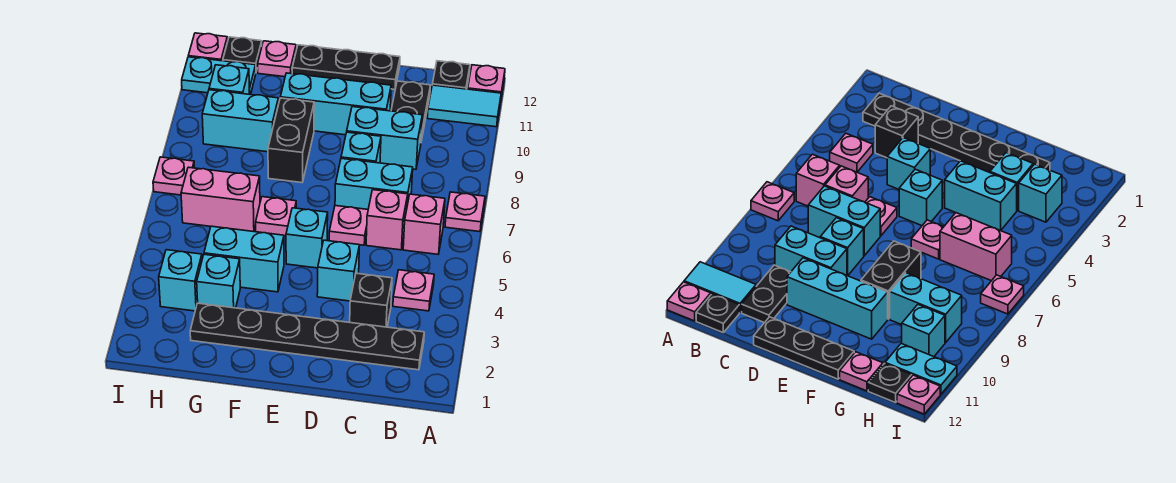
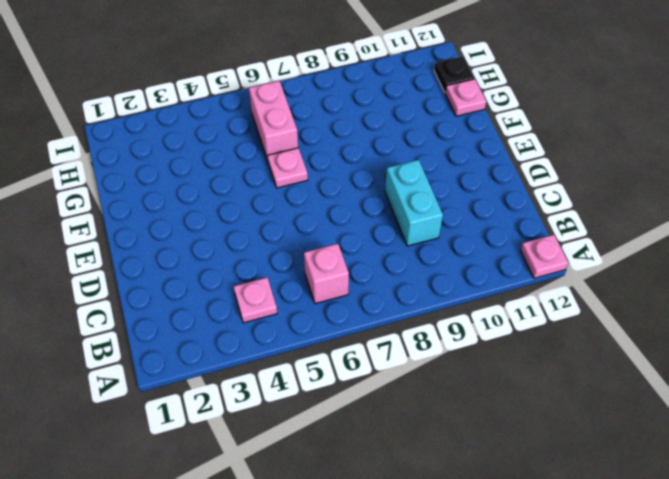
none -> pink 1x1 plate [445,192,485,232]
none -> cyan 1x2 tile [427,85,501,127]
none -> black 1x6 plate [190,303,424,370]
none -> black 1x1 plate [432,61,470,89]

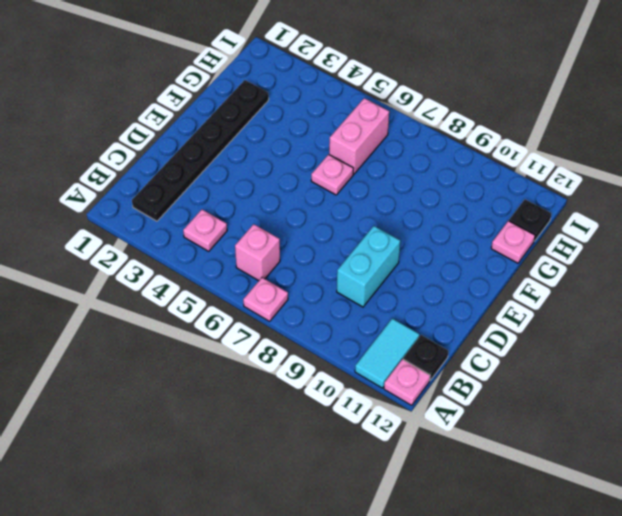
none -> black 1x1 brick [350,273,392,327]
none -> pink 1x1 brick [366,190,408,250]
none -> cyan 1x2 brick [335,158,413,209]
none -> black 1x2 plate [391,81,431,141]

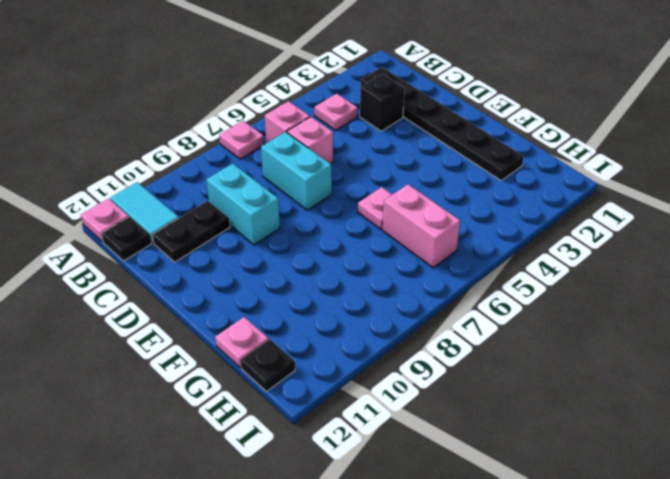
none -> cyan 1x1 brick [317,240,359,301]
none -> pink 1x1 plate [329,206,368,245]
none -> cyan 1x1 brick [341,132,381,163]
none -> cyan 1x3 brick [280,73,391,135]

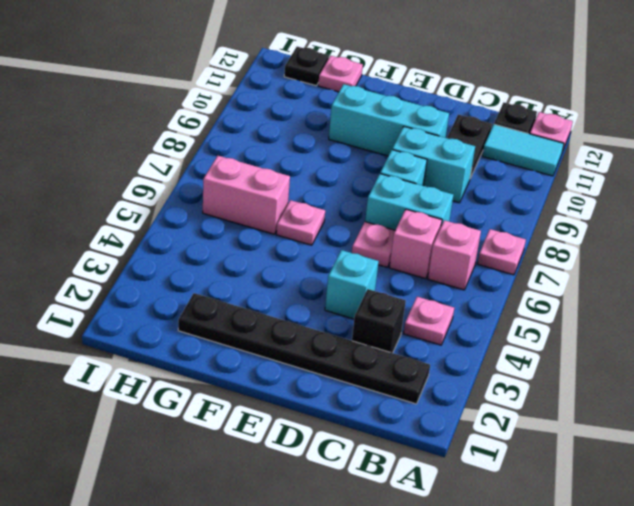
none -> black 1x3 plate [292,45,400,89]
none -> cyan 1x1 brick [286,208,328,268]
none -> cyan 1x2 brick [204,226,284,292]
none -> black 1x2 brick [268,98,314,183]

